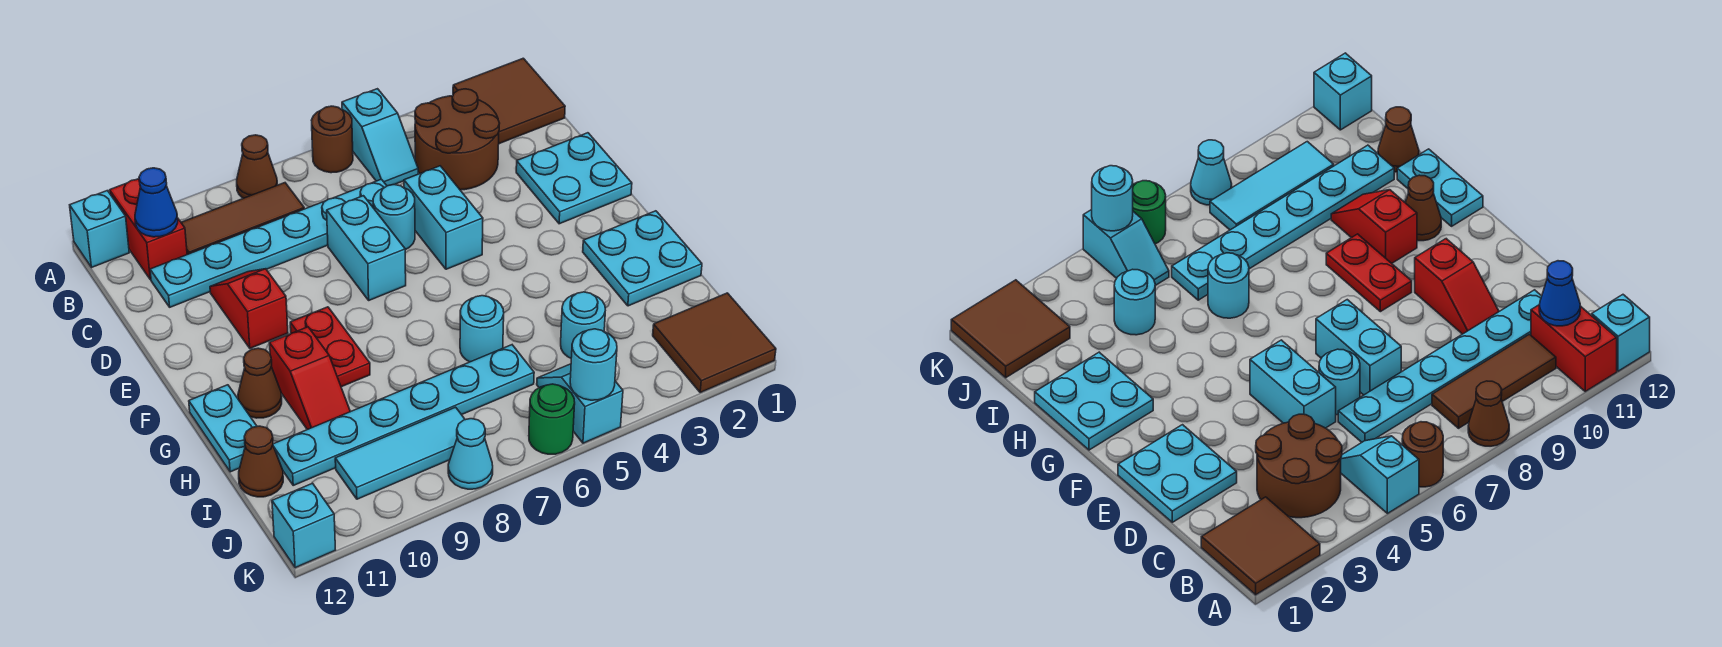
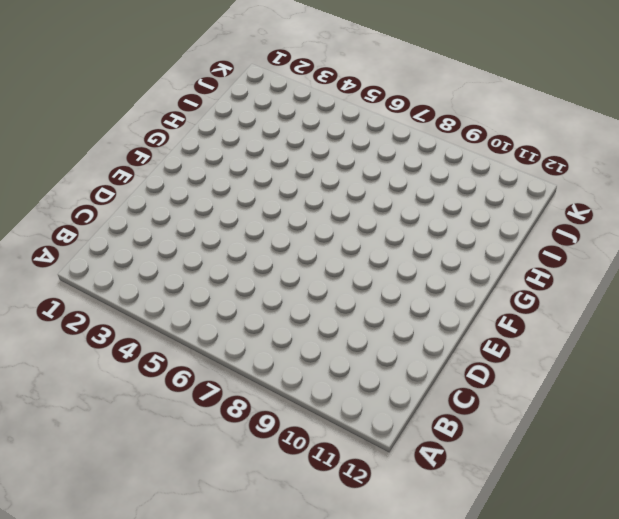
none -> brown 2x2 tile [453,58,565,144]
none -> cyan 1x2 slope [342,89,418,186]
none -> brown 1x1 round brick [311,106,353,173]
none -> brown 1x1 cone [237,135,277,198]

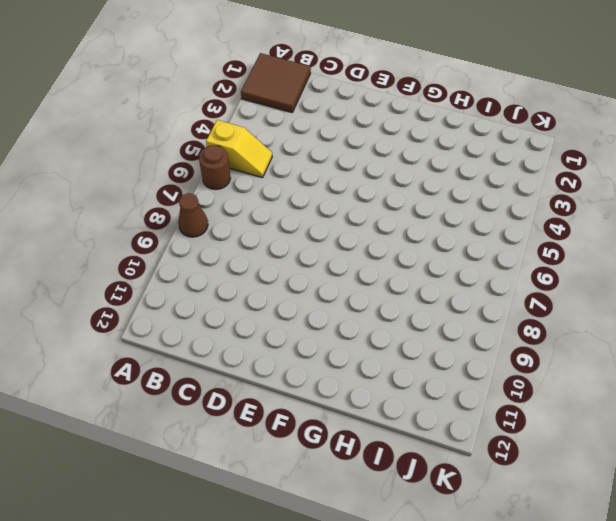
yellow 1x2 slope [206,120,272,178] -> cyan 1x2 slope [342,89,418,186]
none -> red 1x2 brick [110,179,187,280]
none -> cyan 1x1 brick [70,191,129,268]
none -> brown 2x2 round brick [415,89,500,190]
none -> brown 1x3 tile [181,183,304,255]

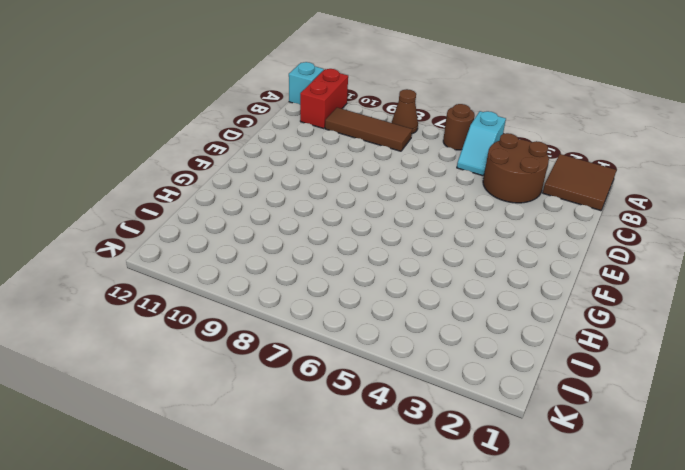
none -> cyan 1x6 plate [150,179,387,307]
none -> cyan 2x2 plate [516,133,632,224]
none -> cyan 1x2 brick [404,166,483,269]
none -> cyan 1x1 round brick [373,185,415,250]

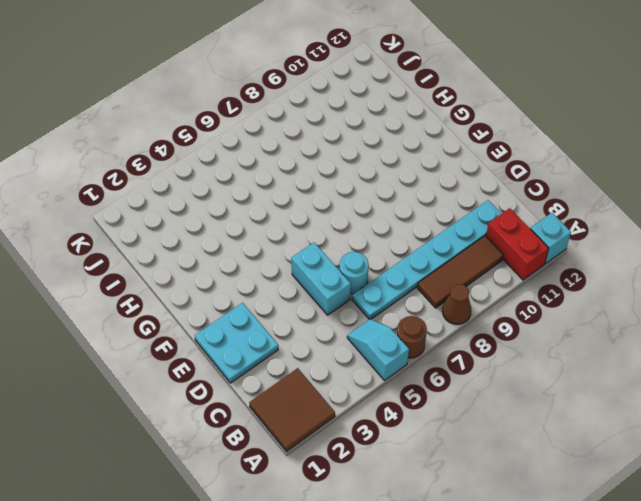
none -> brown 2x2 round brick [415,89,500,190]
none -> cyan 1x2 brick [327,196,406,300]
none -> red 1x2 slope [210,269,288,348]
none -> red 1x2 plate [290,307,370,387]

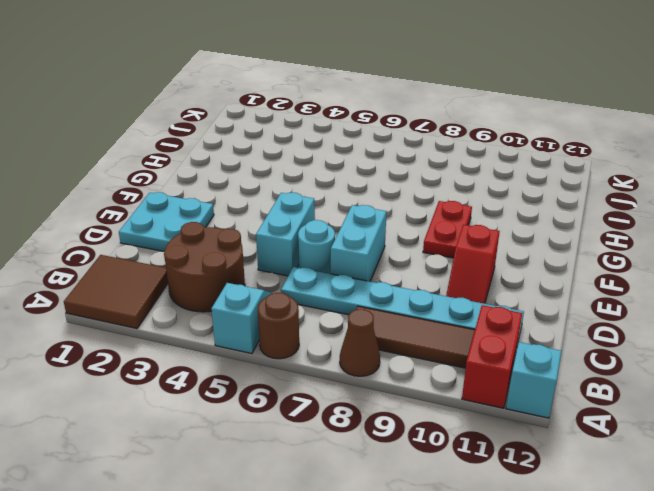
none -> cyan 2x2 plate [583,211,702,306]
none -> red 1x2 slope [269,327,350,430]
none -> brown 1x1 cone [238,348,282,418]
none -> cyan 1x2 plate [189,385,257,472]

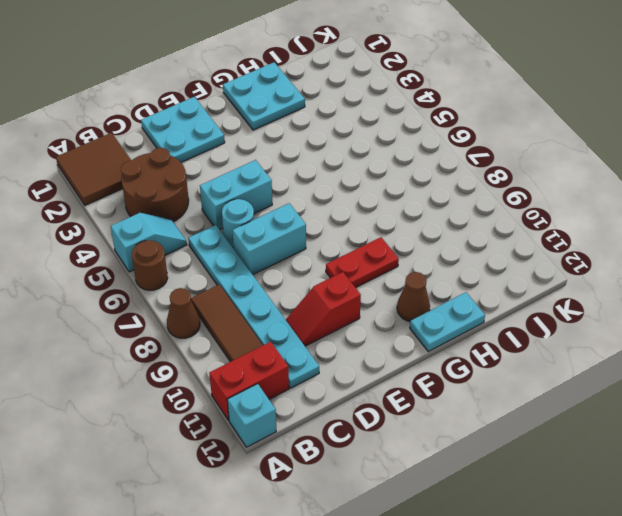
none -> red 1x2 slope [269,327,350,430]
none -> cyan 1x1 round brick [460,296,504,362]
none -> cyan 1x1 round brick [561,292,605,358]
none -> cyan 1x6 plate [273,345,534,485]

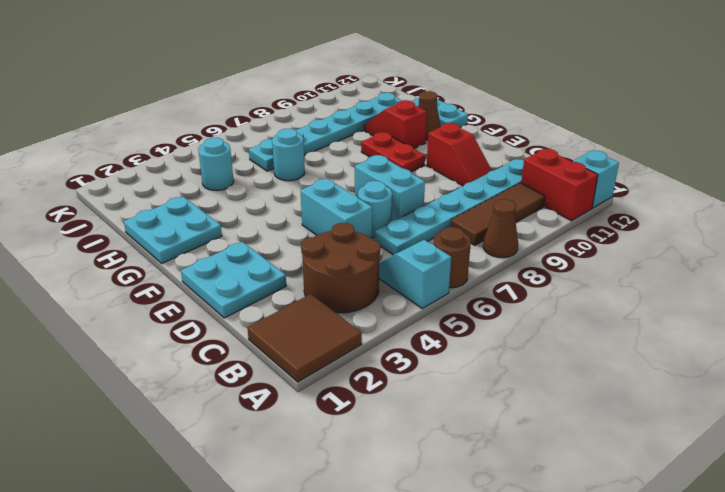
none -> brown 1x1 cone [239,426,283,497]
none -> brown 2x2 tile [653,293,776,392]
none -> cyan 1x2 slope [537,364,623,443]
none -> cyan 1x3 tile [335,407,465,499]

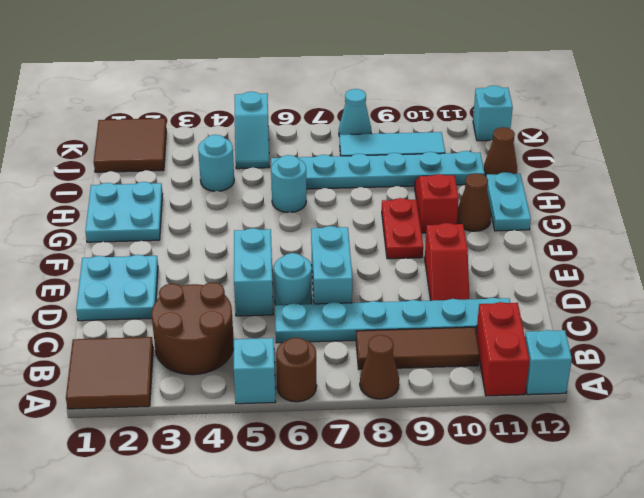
none -> green 1x1 round brick [529,384,575,454]
none -> blue 1x1 cone [135,168,178,237]
none -> cyan 1x1 round brick [570,329,617,400]

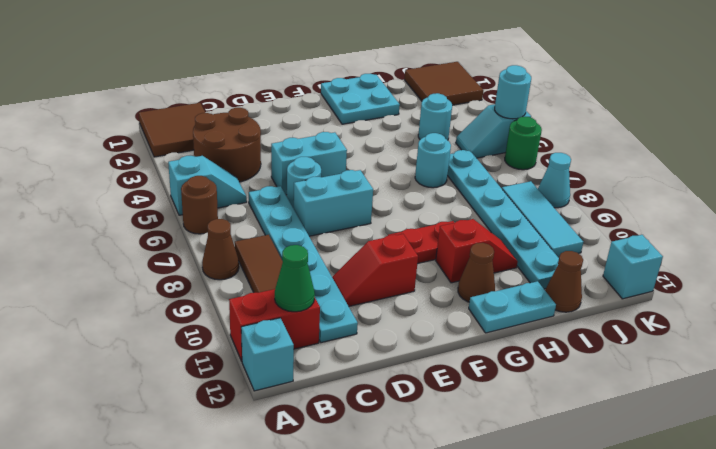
green 1x1 cone [275,245,315,312] -> blue 1x1 cone [135,168,178,237]
none -> cyan 2x2 plate [516,133,632,224]

